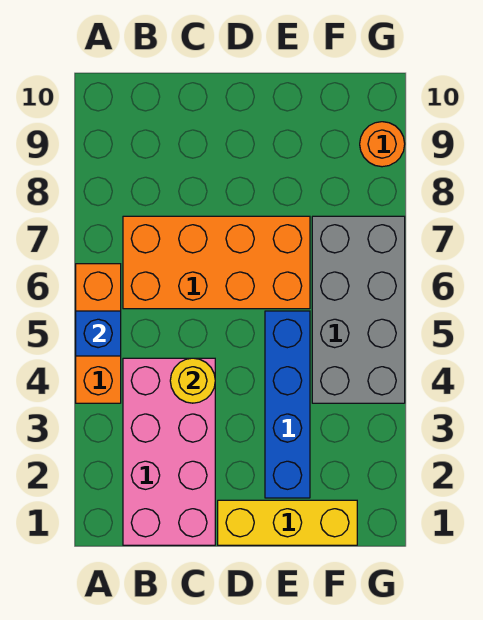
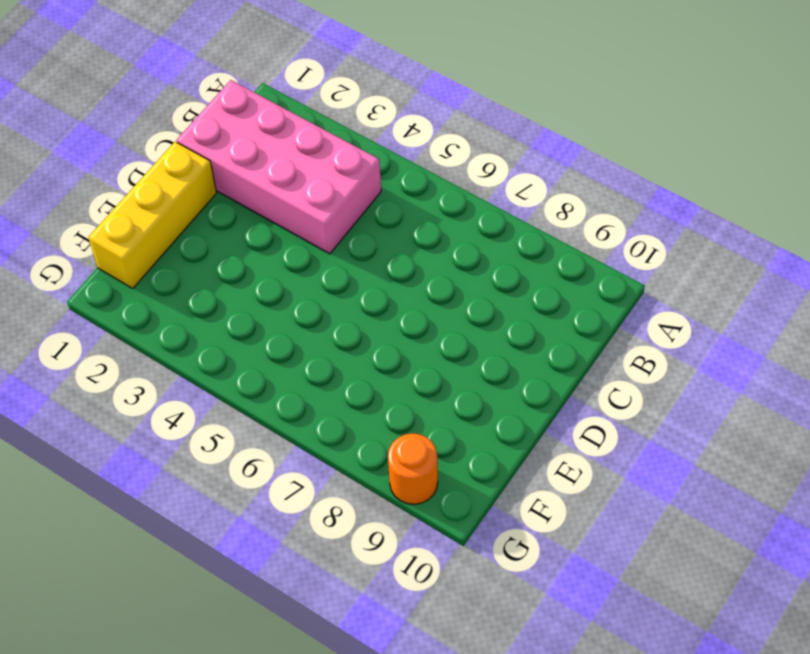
none -> orange 1x3 brick [76,264,121,403]
none -> orange 2x4 brick [123,216,310,309]

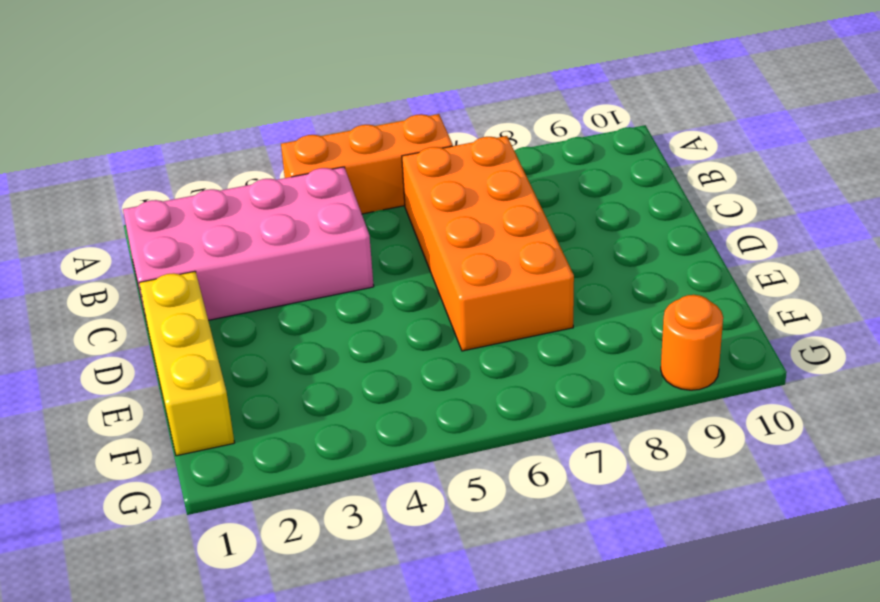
none -> blue 1x4 brick [265,311,310,498]
none -> grey 2x4 brick [312,216,405,403]

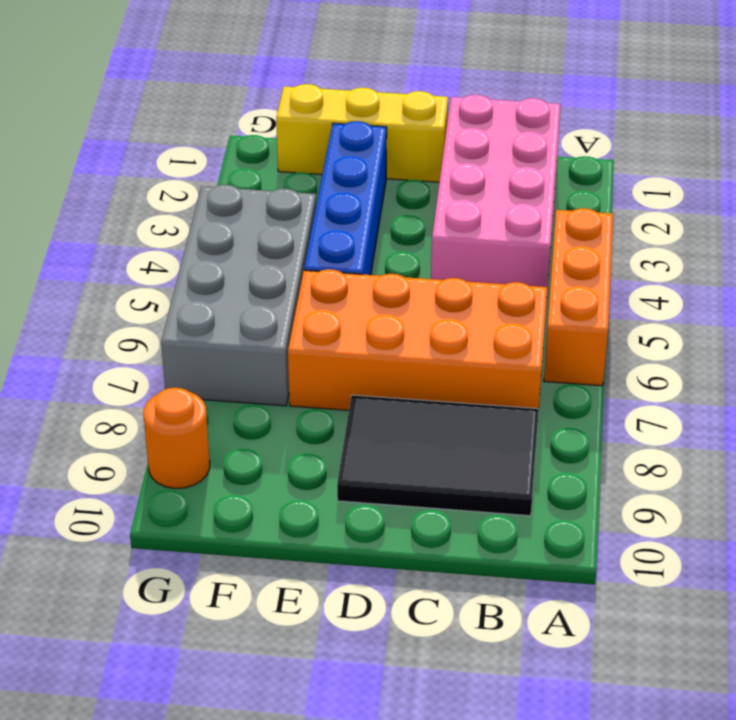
black 2x3 tile [337,395,539,516] -> none
none -> blue 1x1 brick [76,311,121,356]
none -> yellow 1x1 round brick [170,358,215,403]

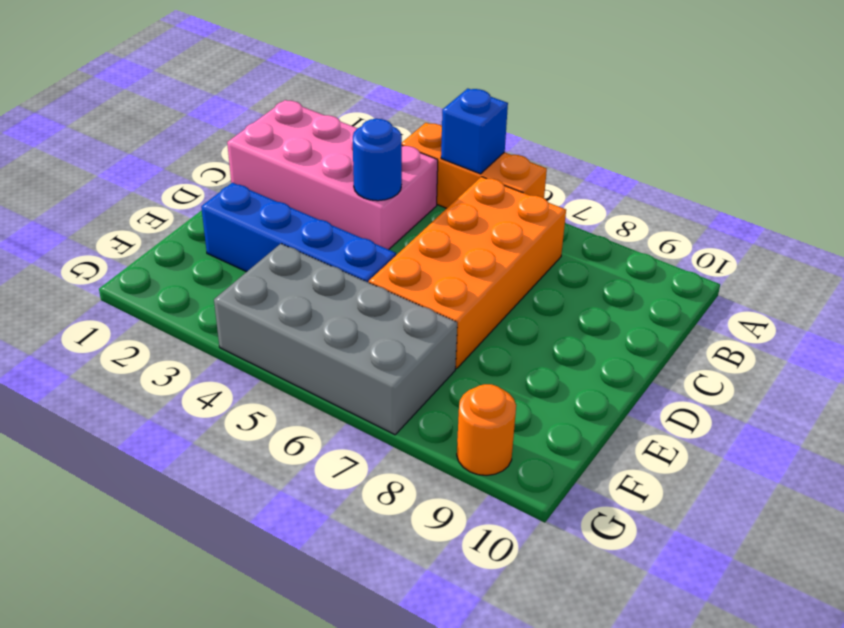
blue 1x1 round brick [353,119,402,201] -> yellow 1x1 round brick [170,358,215,403]
none -> yellow 1x3 brick [218,500,357,545]

